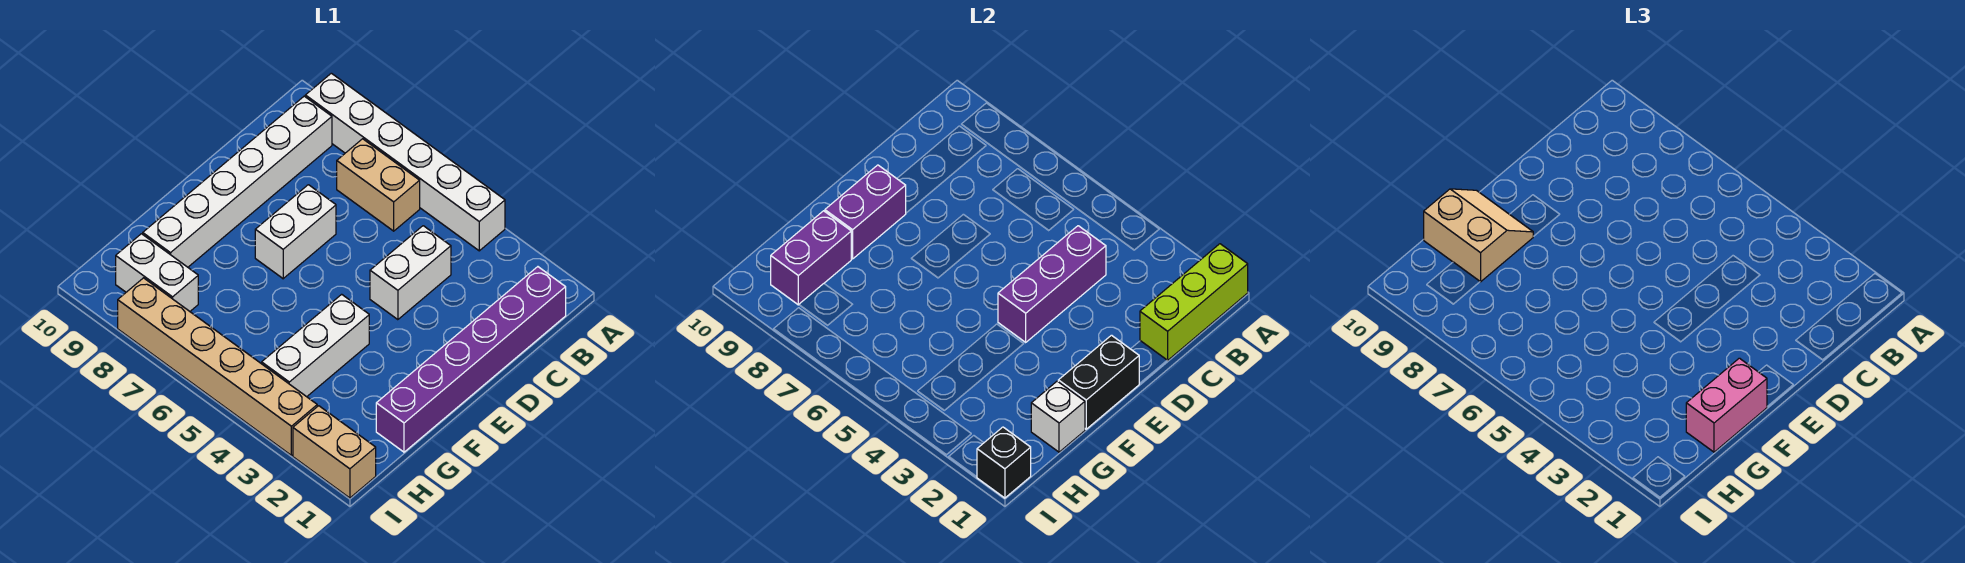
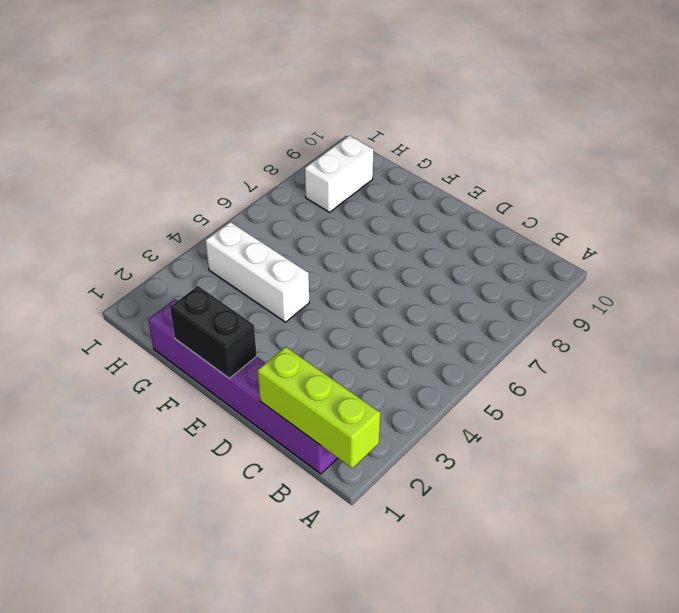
none -> white 1x6 brick [305,73,505,251]
none -> tan 1x2 brick [337,139,420,231]
none -> white 1x6 brick [143,96,332,267]

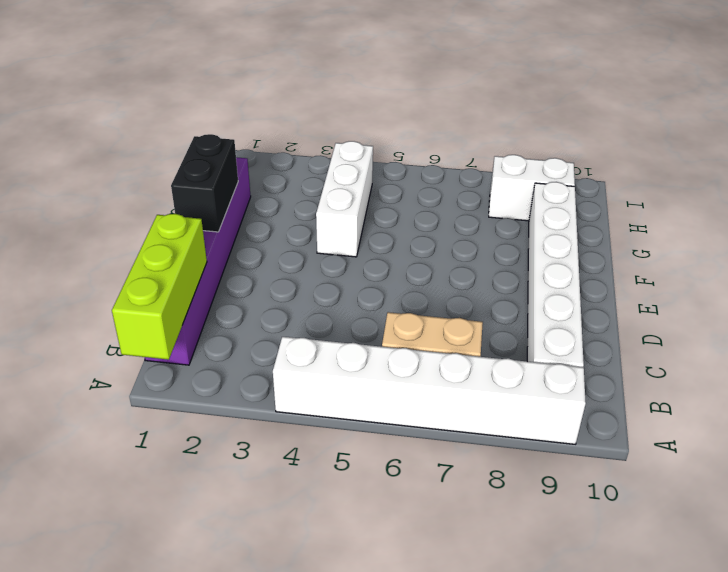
none -> white 1x2 brick [370,226,451,320]
none -> white 1x2 brick [255,185,336,279]
none -> tan 1x2 brick [293,406,376,498]

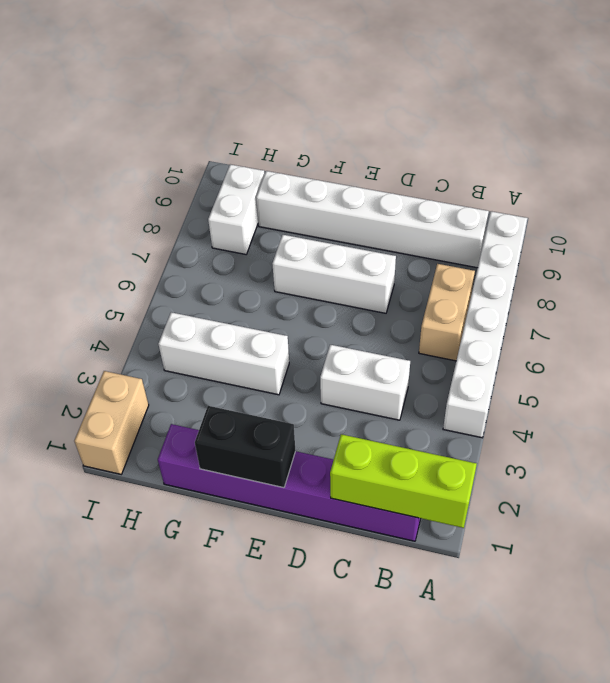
white 1x3 brick [272,235,396,313] -> white 1x2 brick [255,185,336,279]
none -> tan 1x6 brick [118,278,317,455]
none -> purple 1x3 brick [998,226,1106,342]
none -> purple 1x2 brick [825,165,906,259]

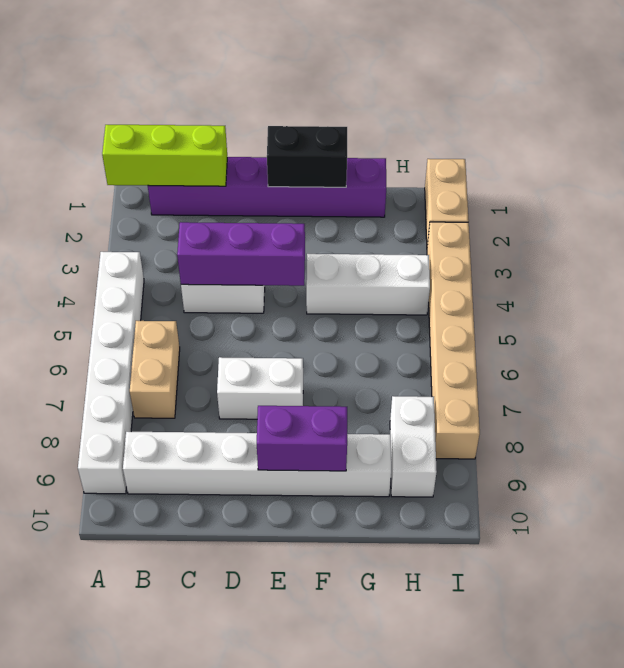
none -> white 1x1 brick [1031,381,1085,452]
none -> purple 1x2 brick [771,211,851,305]
none -> black 1x1 brick [977,427,1031,498]

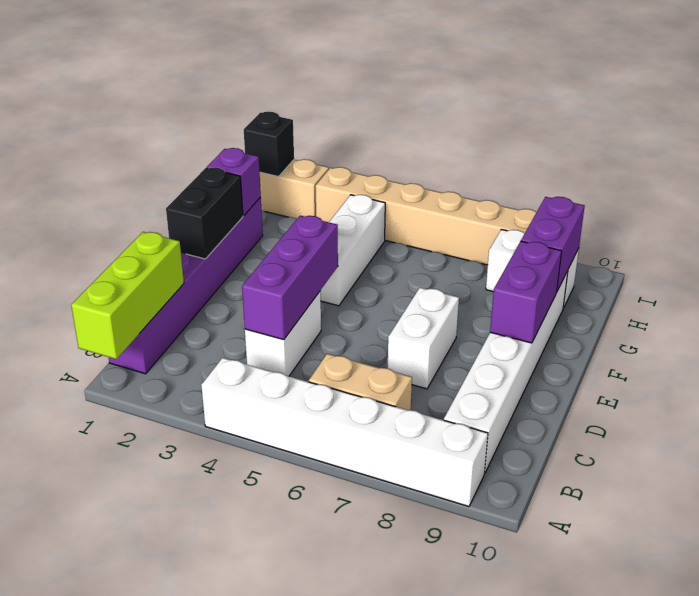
purple 1x1 brick [207,148,261,216] -> white 1x1 brick [1031,381,1085,452]
none -> pink 1x2 brick [1686,358,1767,452]
none -> tan 2x2 slope [1424,189,1533,282]

